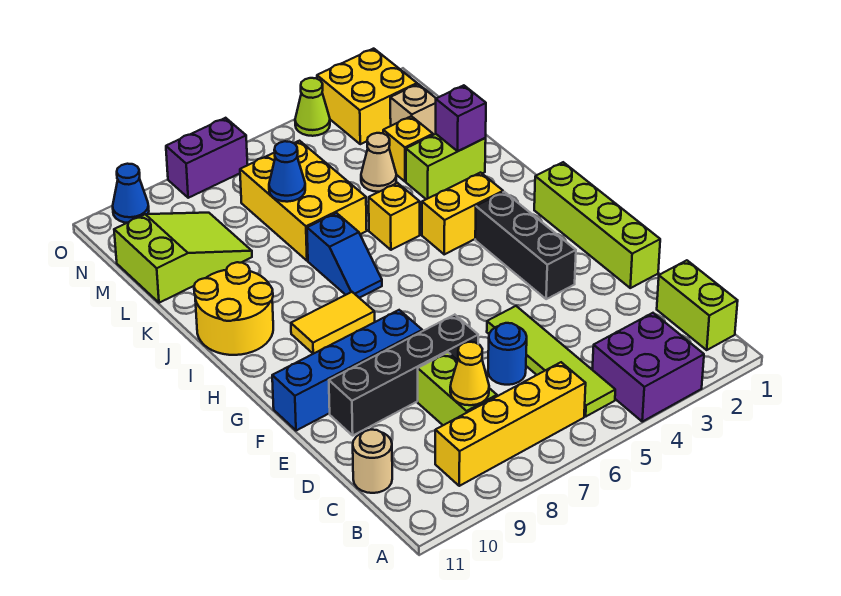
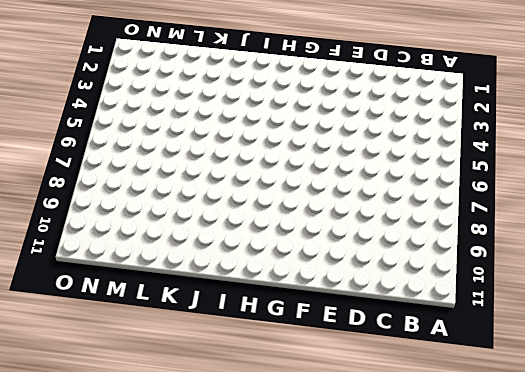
none -> purple 2x2 brick [592,313,704,422]
none -> lime 1x2 brick [657,260,738,350]
none -> lime 1x4 tile [487,306,615,416]

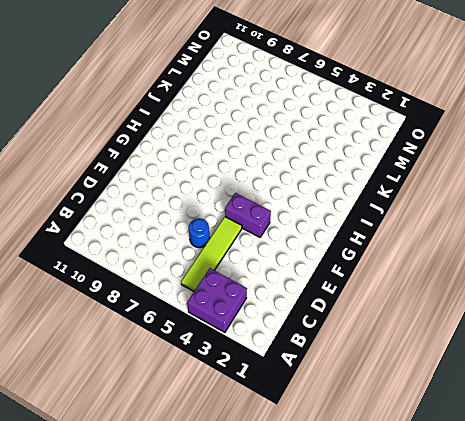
purple 1x2 brick [225,193,271,237] -> purple 1x2 brick moved to [166,118,248,198]
none -> lime 1x2 brick [657,260,738,350]
none -> yellow 1x4 brick [435,362,586,486]
none -> lime 1x2 brick [418,352,497,425]

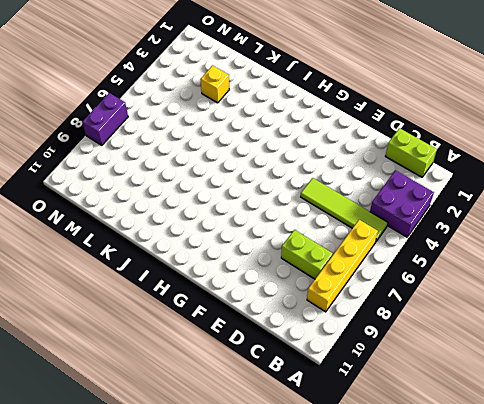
none -> tan 1x1 round brick [353,430,392,493]
none -> blue 1x1 round brick [488,323,527,385]
none -> lime 1x4 brick [534,162,660,288]

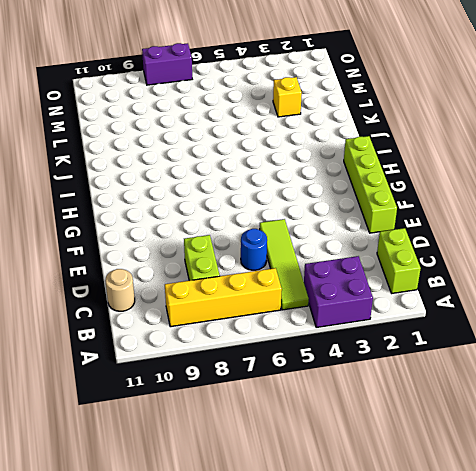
none -> black 1x4 brick [329,315,478,435]
none -> black 1x3 brick [475,192,576,299]
none -> blue 1x4 brick [272,310,422,431]

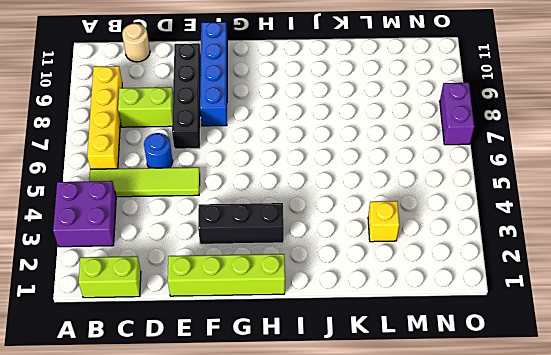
none -> yellow 1x2 tile [291,292,375,354]
none -> yellow 1x2 brick [422,173,503,254]
none -> blue 1x2 slope [307,213,382,298]

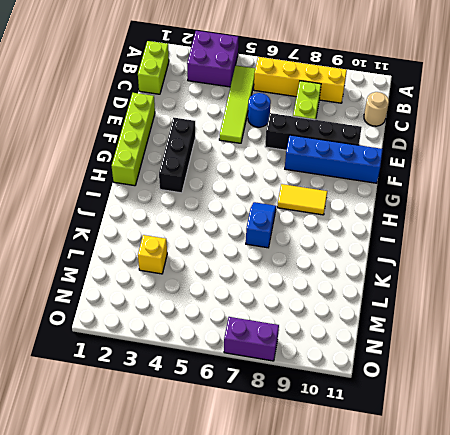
none -> yellow 1x2 brick [422,173,503,254]
none -> yellow 2x2 round brick [194,262,273,355]
none -> yellow 1x1 brick [369,183,420,250]

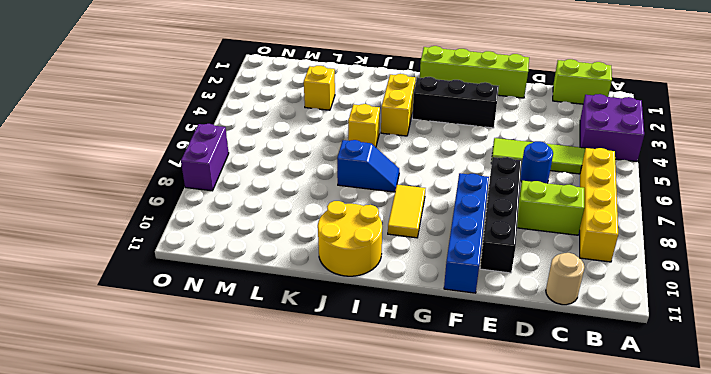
none -> lime 1x2 brick [406,134,486,199]
none -> yellow 2x3 brick [240,141,367,261]
none -> tan 1x1 cone [361,133,396,192]

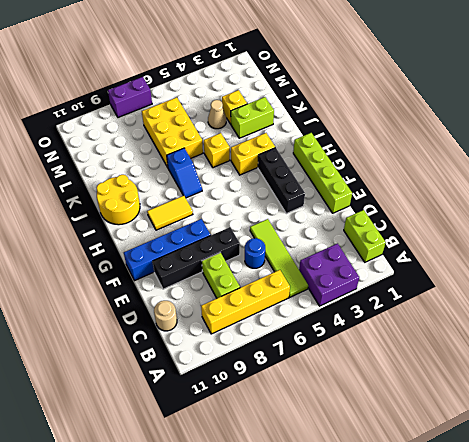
none -> lime 2x3 slope [114,213,252,303]
none -> tan 1x1 brick [390,84,436,135]
none -> yellow 2x2 brick [317,49,417,144]

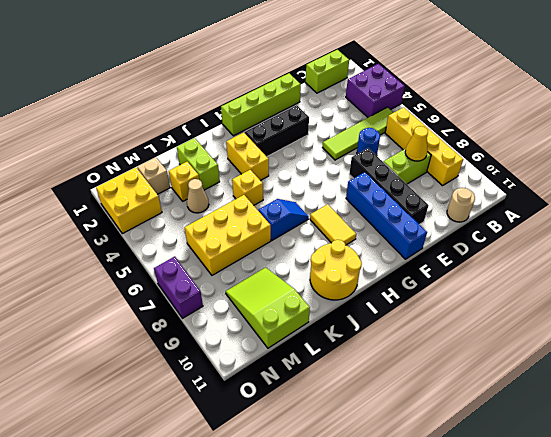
none -> lime 1x1 cone [295,78,330,136]
none -> blue 1x1 cone [113,164,149,223]
none -> purple 1x1 brick [436,85,486,151]

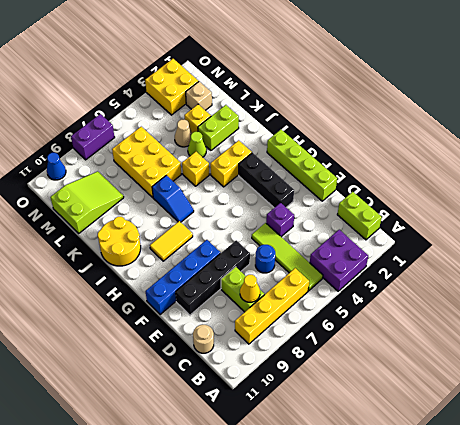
purple 1x1 brick [266,203,294,237] -> purple 1x1 brick moved to [436,85,486,151]
lime 1x1 cone [188,132,206,157] -> lime 1x1 cone moved to [295,78,330,136]
none -> blue 1x1 cone [269,141,305,202]

